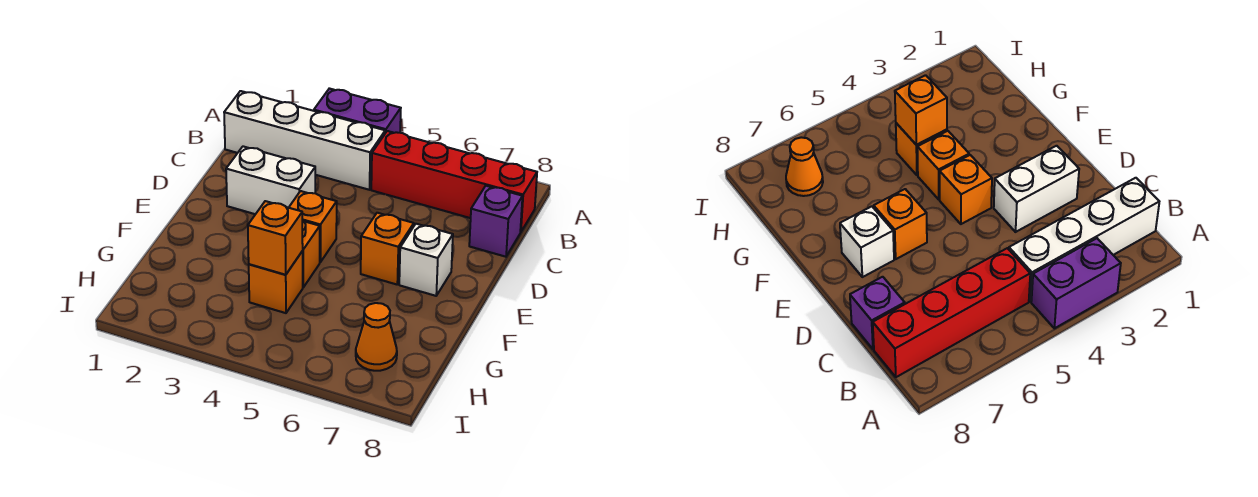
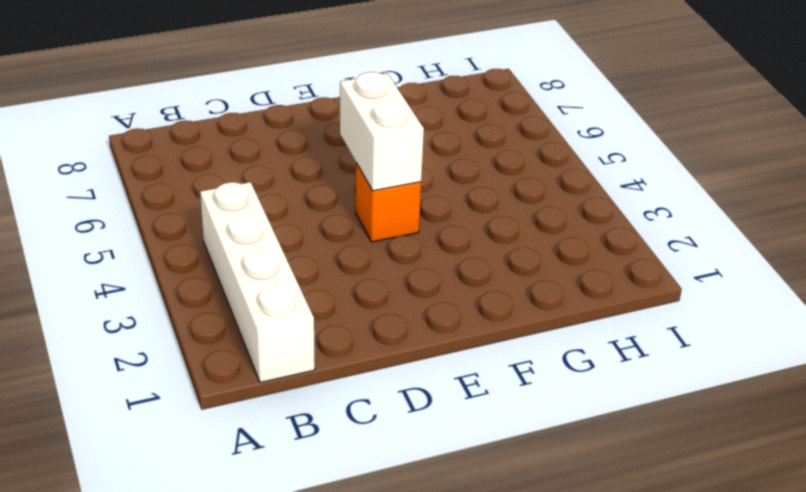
white 1x2 brick [340,72,424,191] -> white 1x2 brick moved to [226,146,315,214]
none -> purple 1x2 brick [314,88,401,133]
none -> red 1x4 brick [371,131,537,232]
none -> purple 1x1 brick [469,186,523,257]

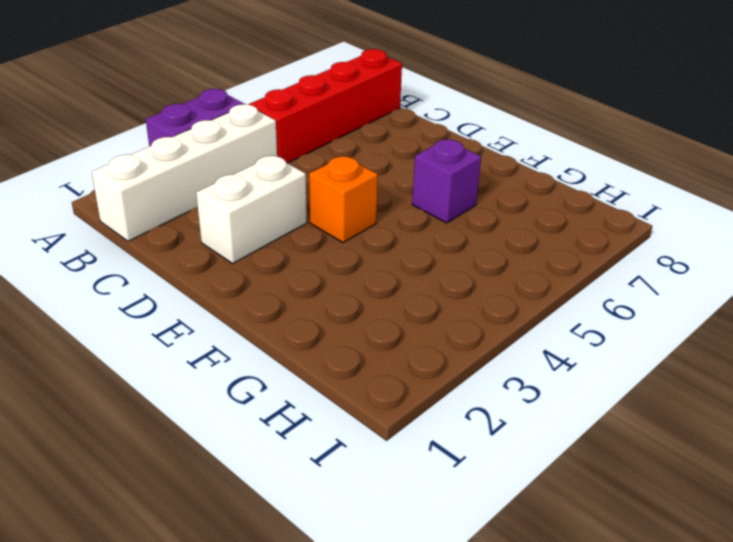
purple 1x1 brick [412,139,481,223] -> purple 1x1 brick moved to [469,186,523,257]
none -> orange 1x1 brick [361,213,414,284]
none -> white 1x1 brick [399,224,453,296]
none -> orange 1x1 brick [302,220,320,287]

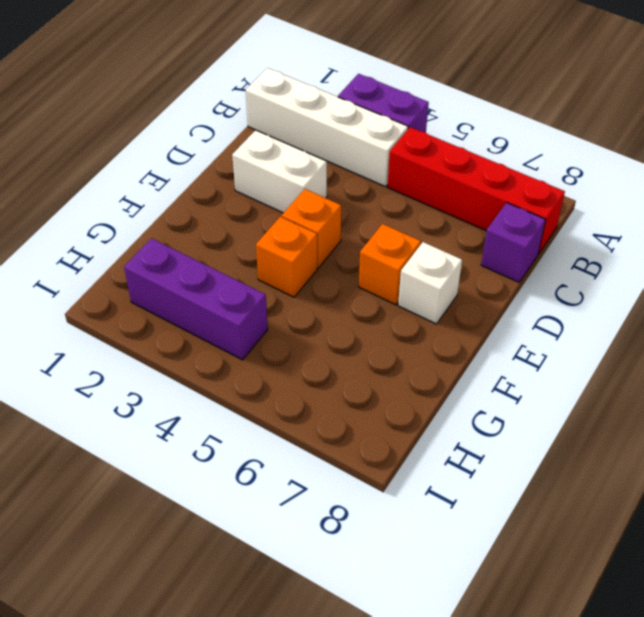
purple 1x3 brick [124,238,268,360] -> none
none -> orange 1x1 brick [249,251,303,313]
none -> orange 1x1 cone [356,303,397,371]
none -> orange 1x1 brick [248,201,303,275]

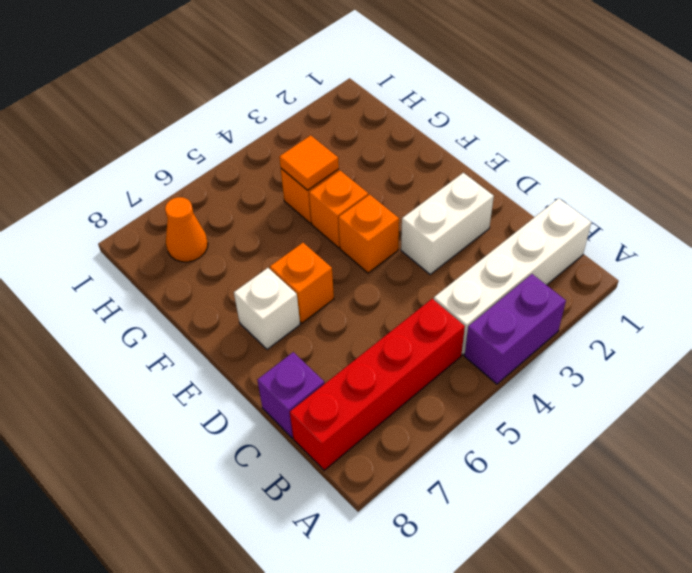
orange 1x1 tile [279,135,339,190] -> orange 1x1 brick [248,201,303,275]

